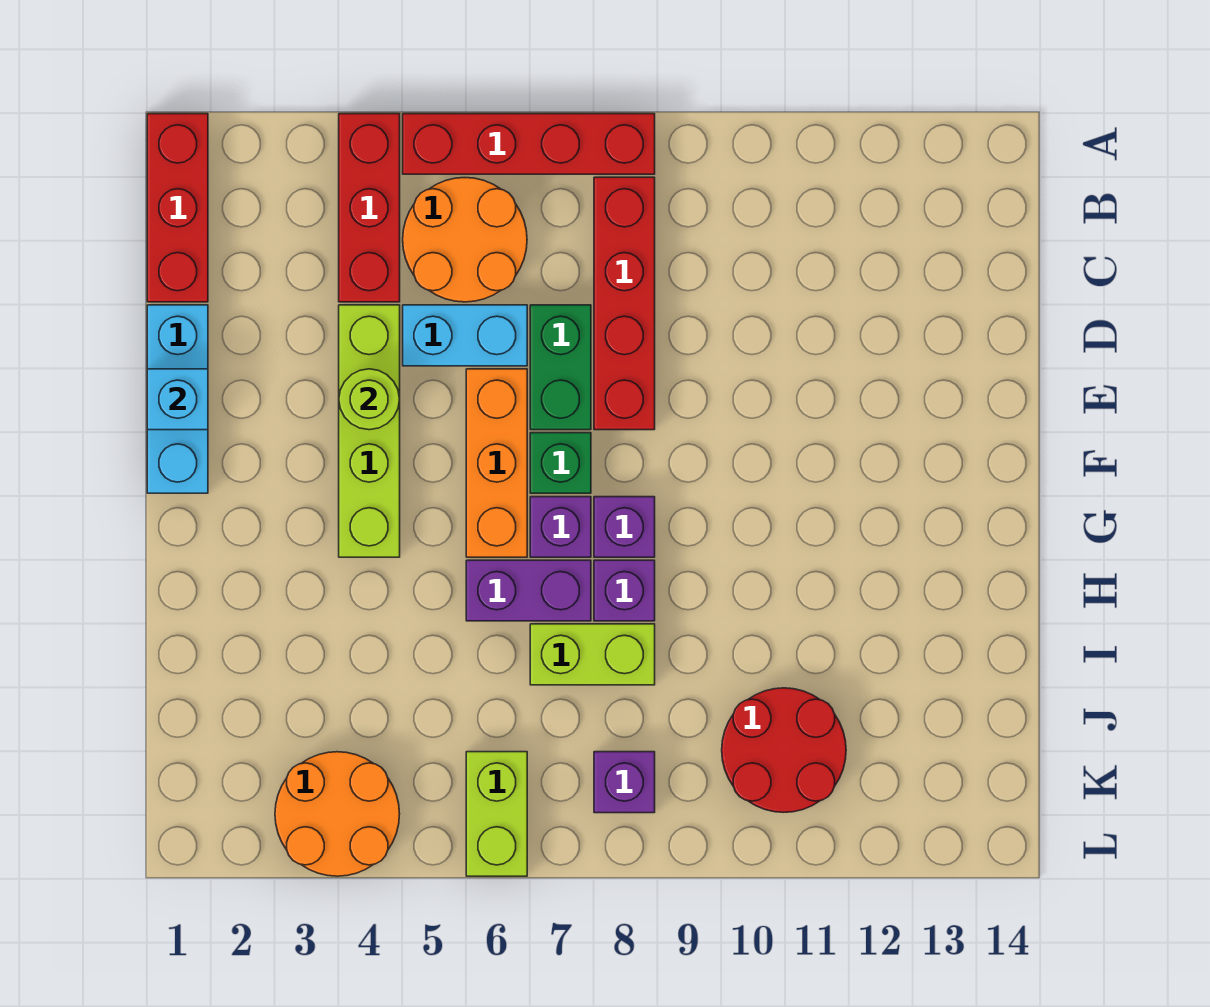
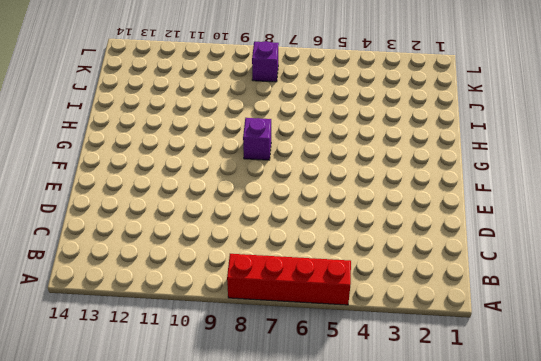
none -> red 1x3 brick [147,114,208,302]
none -> red 1x3 brick [339,114,400,302]
none -> orange 2x2 round brick [403,178,527,302]

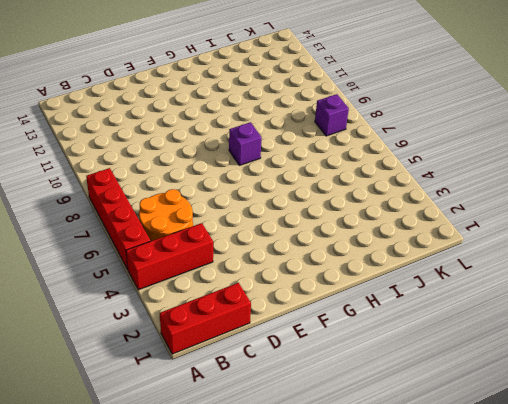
none -> red 1x4 brick [594,177,655,430]
none -> cyan 1x3 brick [147,305,208,493]
none -> lime 1x4 brick [339,305,400,557]

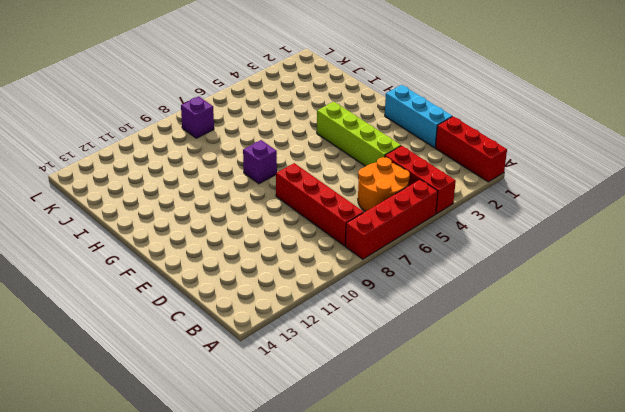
none -> cyan 1x2 brick [403,305,527,366]
none -> green 1x2 brick [530,305,591,430]
none -> orange 1x3 brick [466,369,527,557]

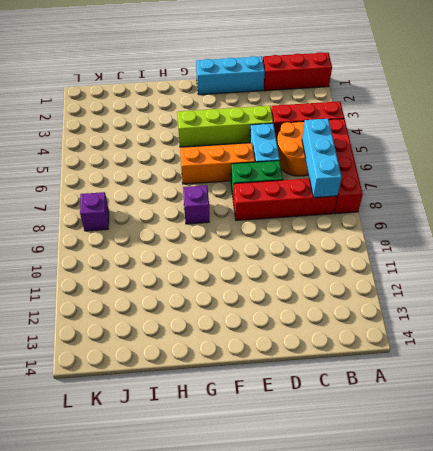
cyan 1x3 brick [302,119,342,198] -> none
none -> green 1x1 brick [530,433,591,493]
none -> purple 1x1 brick [530,497,591,557]
none -> purple 1x2 brick [466,560,591,621]

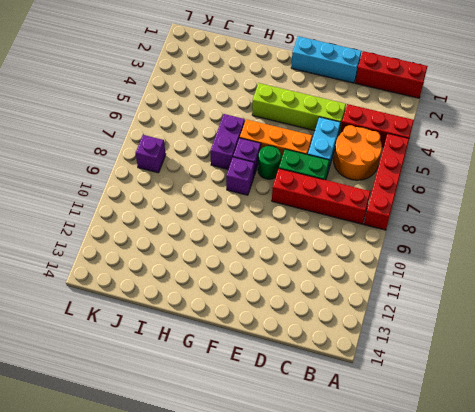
green 1x1 round brick [258,146,281,179] -> green 1x1 brick [530,433,591,493]
none -> purple 1x1 brick [594,560,655,621]
none -> lime 1x2 brick [530,624,655,685]
none -> red 2x2 round brick [722,688,846,812]

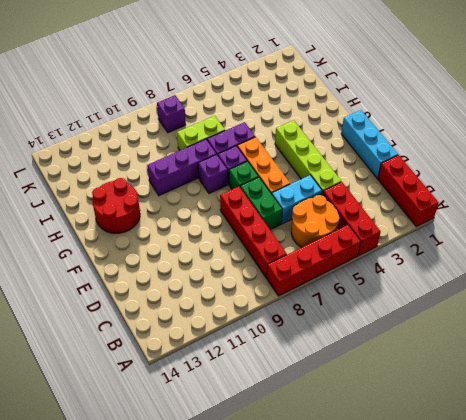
red 2x2 round brick [92,178,140,233] -> red 2x2 round brick moved to [722,688,846,812]
purple 1x3 brick [147,139,216,196] -> purple 1x1 brick [594,560,655,621]
none -> orange 2x2 round brick [275,752,400,876]
none -> lime 1x2 brick [466,752,527,876]
none -> cyan 1x1 brick [147,369,208,430]

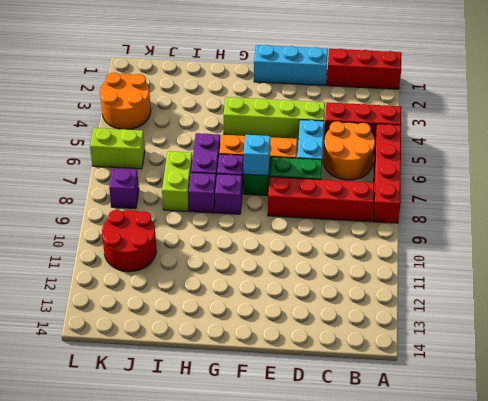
cyan 1x1 brick [243,135,270,176] -> cyan 1x1 brick moved to [147,369,208,430]
none -> lime 1x1 round brick [339,369,400,430]

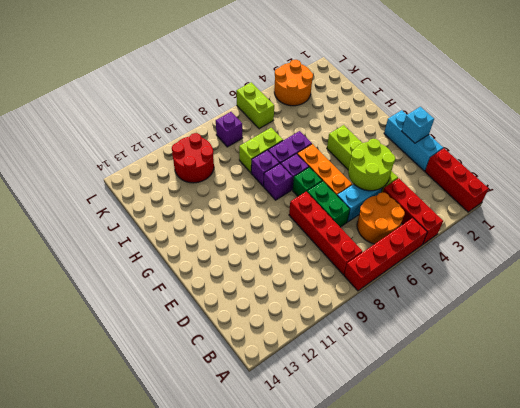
lime 2x2 round brick [348,139,395,191] -> lime 1x1 round brick [339,369,400,430]

